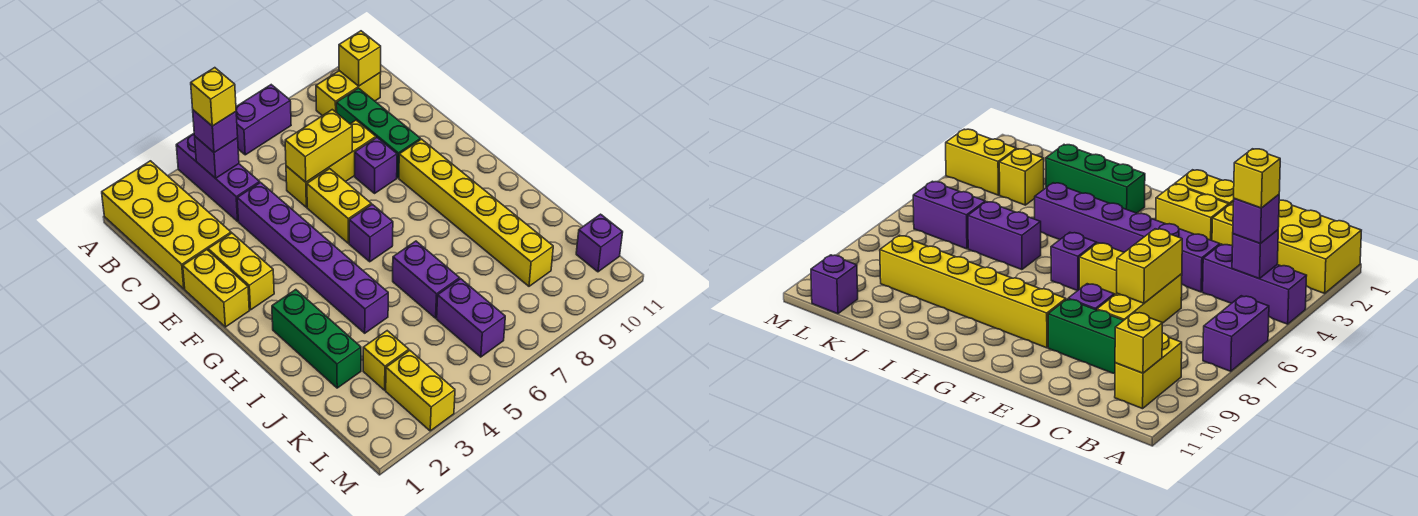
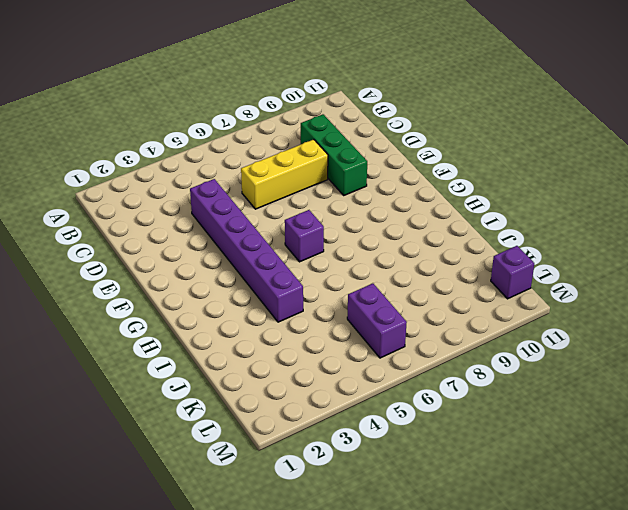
none -> yellow 2x4 brick [102,161,231,289]
none -> purple 1x3 brick [176,134,260,221]
none -> purple 1x2 brick [236,85,291,155]

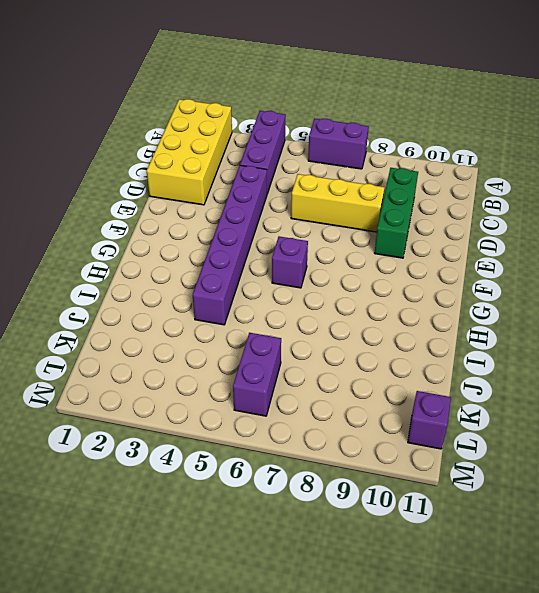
none -> yellow 1x2 brick [316,71,381,116]
none -> yellow 1x2 brick [183,250,249,327]
none -> yellow 1x2 brick [208,233,274,310]

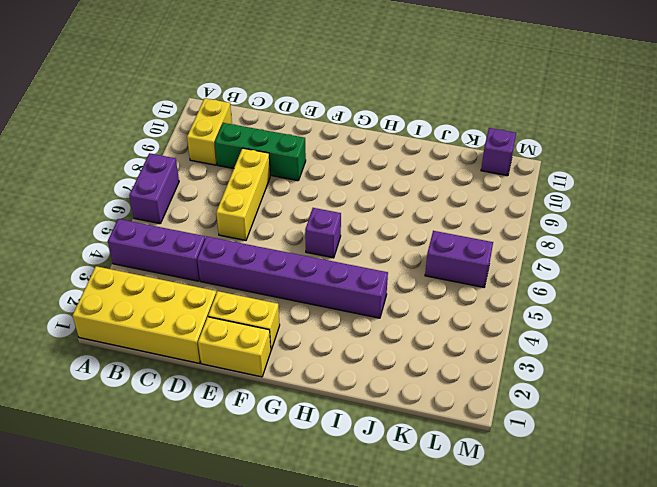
none -> yellow 1x2 brick [307,169,371,243]
none -> purple 1x1 brick [355,138,397,193]
none -> yellow 1x6 brick [399,139,553,286]

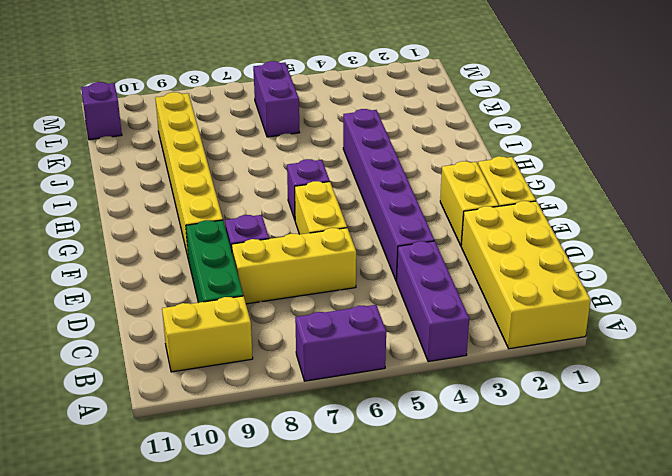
none -> green 1x3 brick [272,290,361,388]
none -> purple 1x2 brick [393,241,460,318]
none -> yellow 1x1 brick [363,331,409,390]

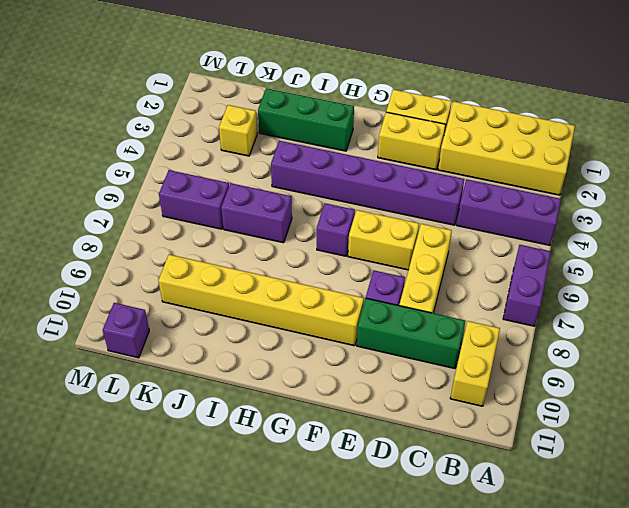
none -> yellow 1x2 brick [386,351,455,431]
none -> purple 1x1 brick [195,137,239,178]
none -> yellow 1x1 brick [339,31,381,86]

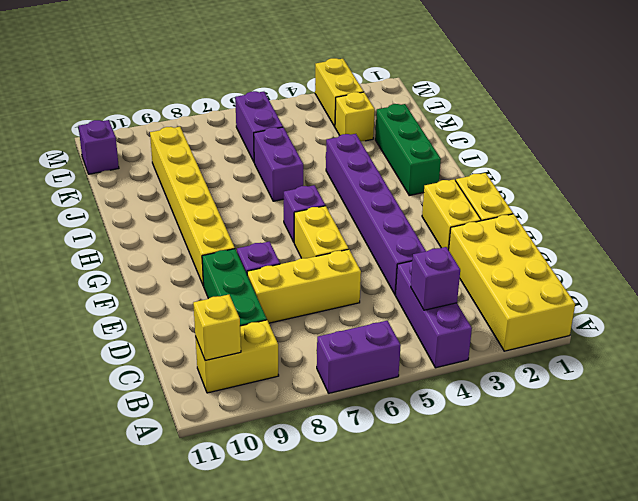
none -> yellow 1x2 brick [285,110,352,182]
none -> purple 1x1 brick [193,110,238,153]
none -> yellow 1x1 brick [191,68,236,126]

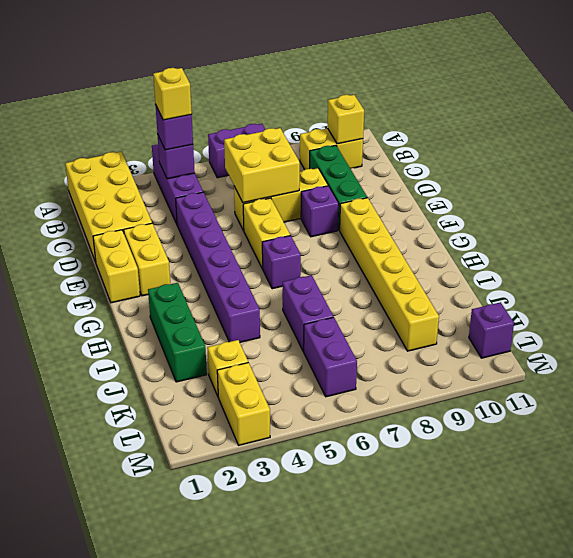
yellow 2x2 brick [224,128,300,203] -> yellow 1x2 brick [285,110,352,182]

